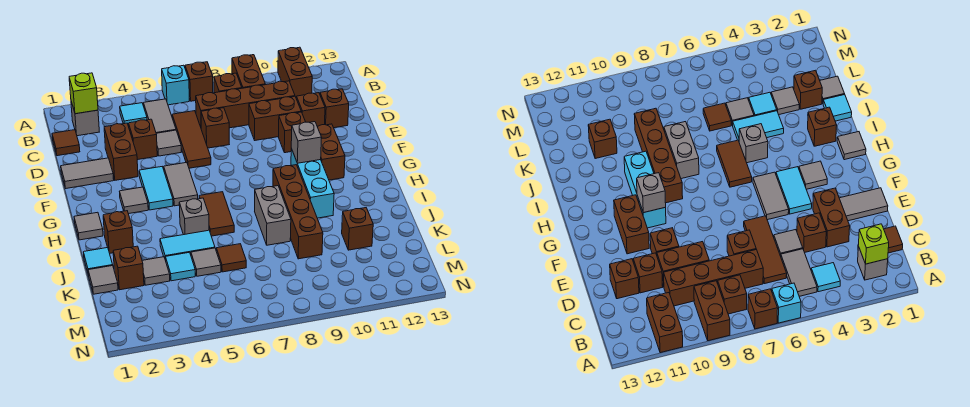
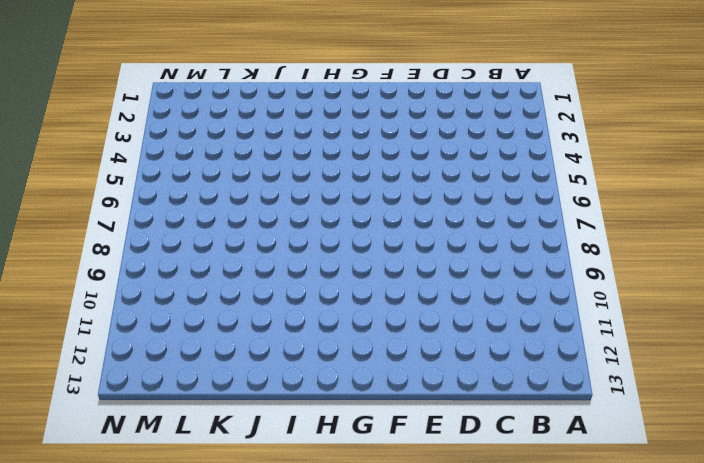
none -> cyan 1x1 brick [162,65,189,105]
none -> brown 1x1 brick [185,62,213,101]
none -> brown 1x2 brick [232,55,265,88]
none -> brown 1x2 brick [278,47,312,97]

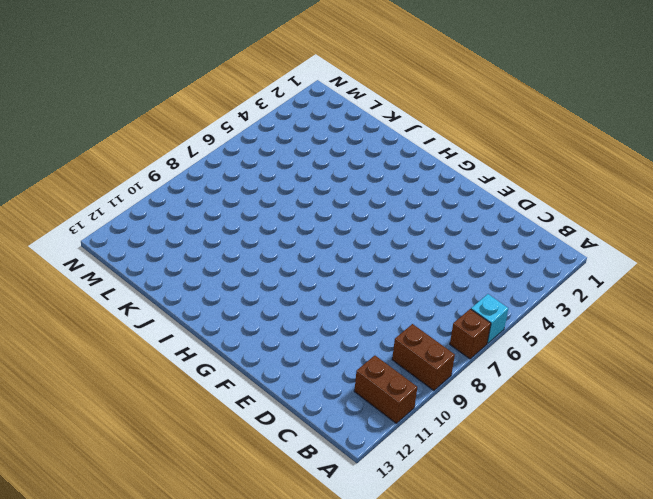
none -> grey 1x1 brick [71,101,99,136]
none -> cyan 1x1 tile [120,103,147,126]
none -> grey 1x2 tile [144,99,176,133]
none -> brown 1x1 brick [214,73,242,93]

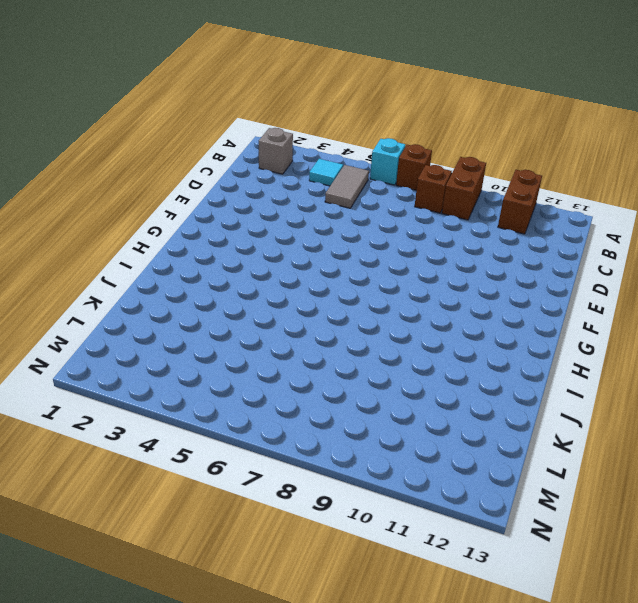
none -> brown 1x1 tile [52,130,80,156]
none -> brown 1x3 tile [172,111,211,168]
none -> brown 1x4 brick [196,81,295,128]
none -> brown 1x2 brick [104,123,138,180]

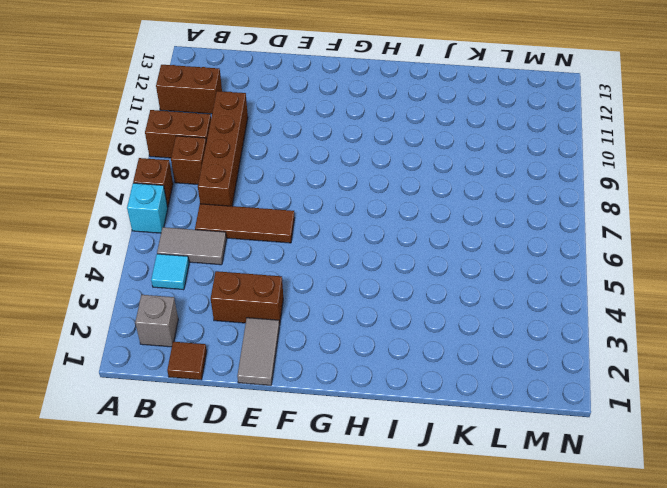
none -> brown 1x1 brick [129,119,157,160]
none -> grey 1x1 tile [156,130,181,156]
none -> brown 1x1 brick [201,108,229,148]
none -> brown 1x2 brick [249,96,301,140]

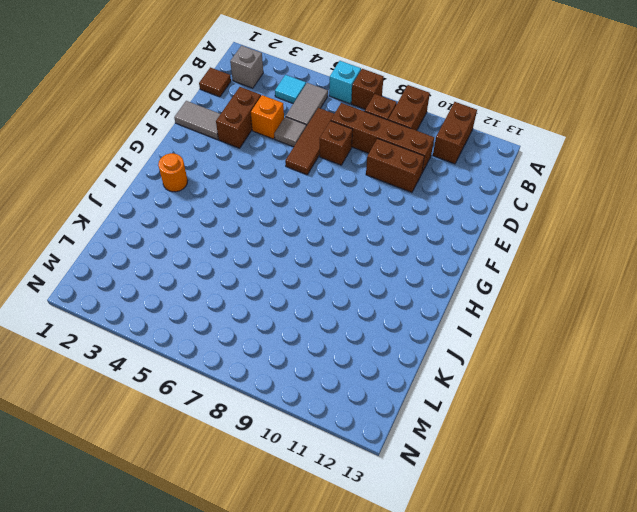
orange 1x1 brick [251,95,284,139] -> brown 1x1 brick [129,119,157,160]
orange 1x1 round brick [158,153,188,192] -> none
none -> brown 1x1 brick [296,93,325,126]
none -> brown 1x1 brick [320,89,349,128]
none -> brown 1x1 brick [279,112,305,153]
none -> cyan 1x2 tile [139,167,173,210]

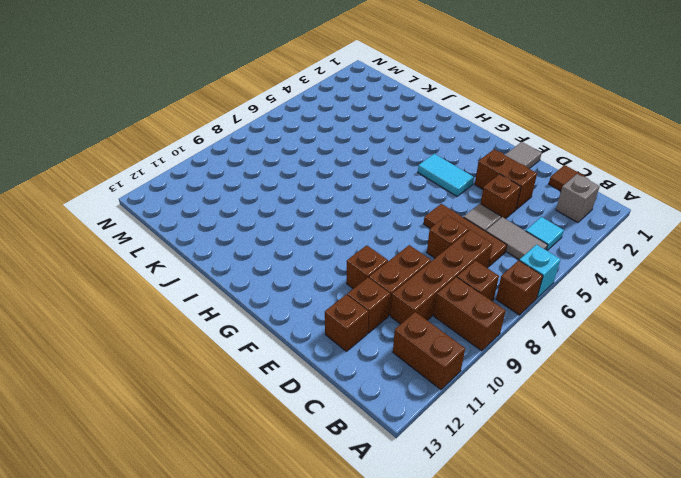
none -> grey 1x2 tile [164,162,198,206]
none -> brown 1x2 brick [317,124,345,180]
none -> grey 1x1 tile [120,187,148,214]
none -> cyan 1x3 brick [291,149,334,218]

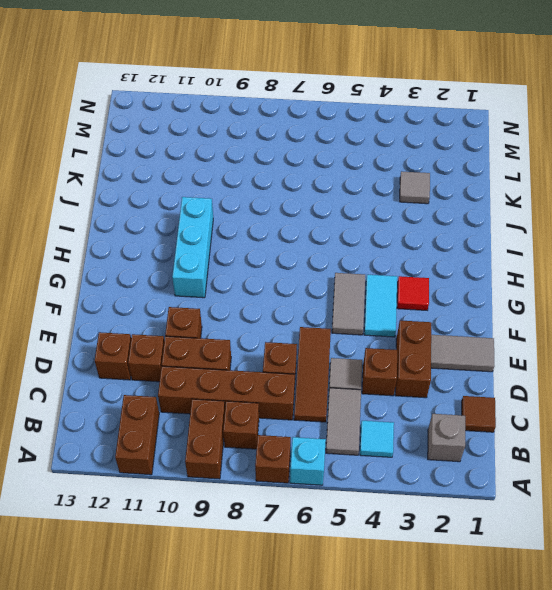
red 1x1 tile [397,276,429,310] -> grey 1x1 tile [120,187,148,214]
none -> brown 1x2 brick [317,124,345,180]
none -> grey 1x1 tile [74,212,103,240]
none -> brown 1x2 tile [199,192,234,236]
none -> brown 1x4 brick [273,165,323,259]

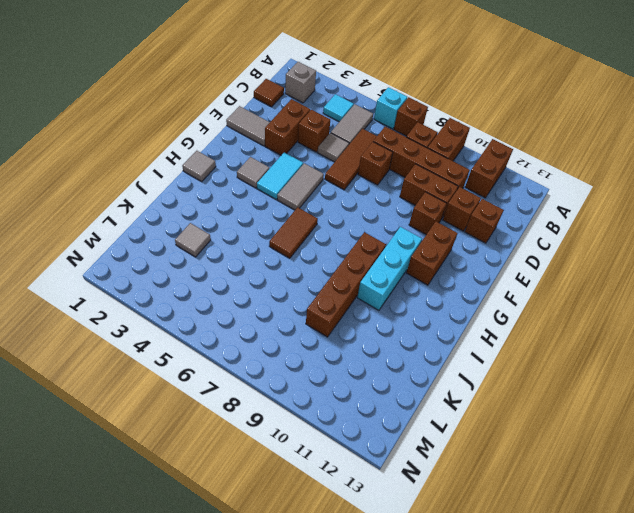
none -> brown 1x1 brick [103,211,133,253]
none -> grey 1x1 brick [179,198,209,235]
none -> grey 1x2 brick [255,186,291,245]
none -> cyan 1x1 tile [84,247,113,276]

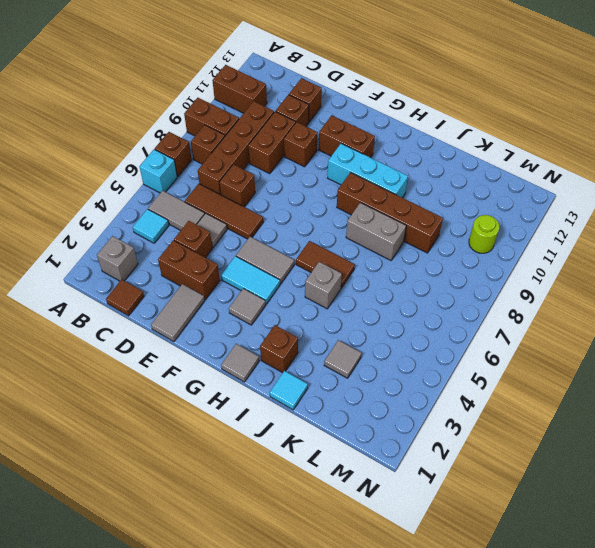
lime 1x1 round brick [469,215,499,253] -> none
none -> cyan 1x2 tile [160,230,215,260]
none -> grey 1x1 tile [88,266,118,294]
none -> brown 1x1 brick [113,246,144,290]
none -> cyan 1x1 tile [166,252,195,281]

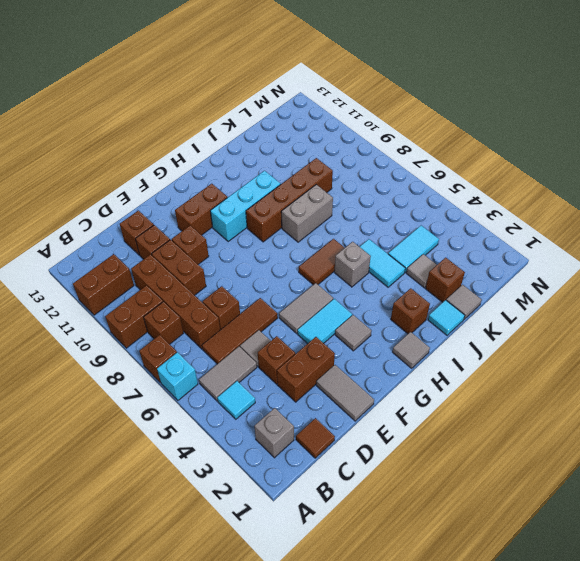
cyan 1x2 tile [388,226,439,272] -> cyan 1x1 tile [166,252,195,281]
none -> grey 1x1 tile [191,248,221,276]
none -> brown 1x1 tile [216,244,246,272]
none -> brown 1x1 brick [342,208,373,250]
none -> lime 1x1 brick [69,73,98,114]

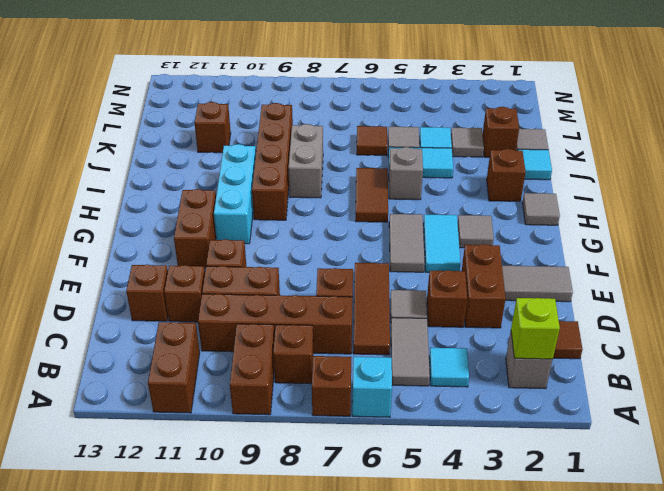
none -> grey 1x1 brick [291,122,322,163]

